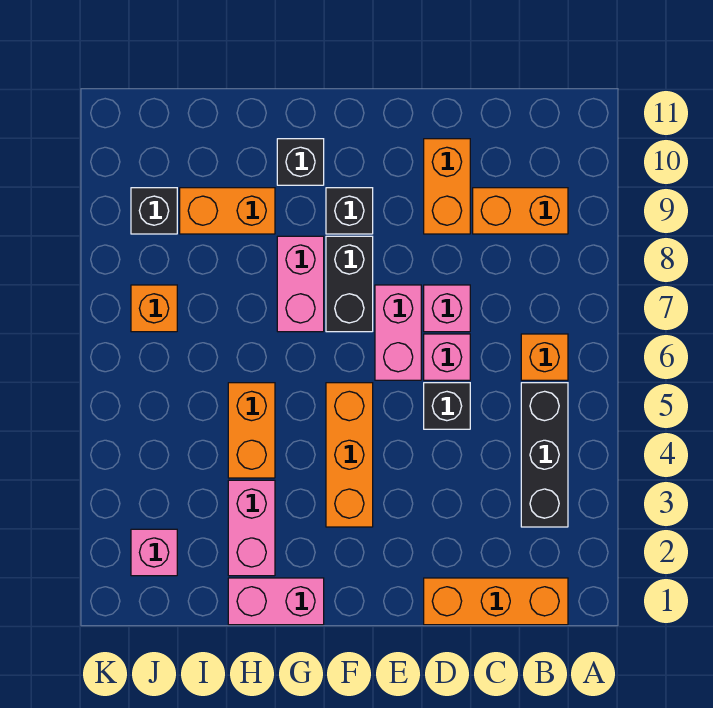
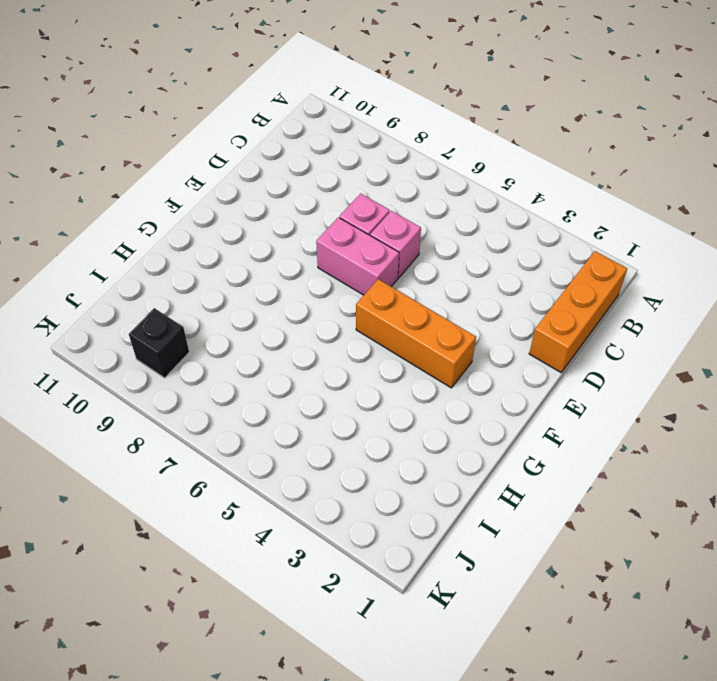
none -> black 1x3 brick [521,383,568,527]
none -> orange 1x1 brick [521,334,568,380]
none -> orange 1x2 brick [473,188,568,234]

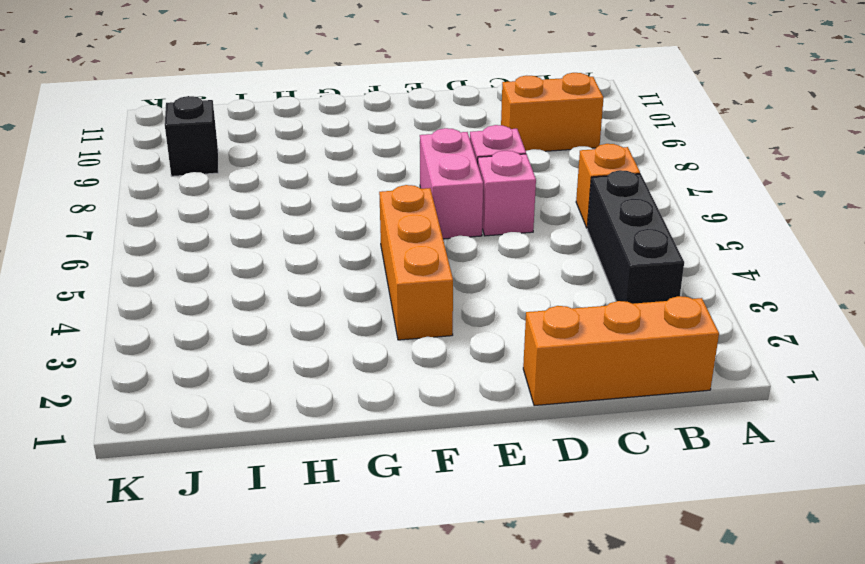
none -> black 1x1 brick [424,383,470,429]
none -> orange 1x2 brick [424,139,470,234]
none -> black 1x2 brick [326,236,373,332]

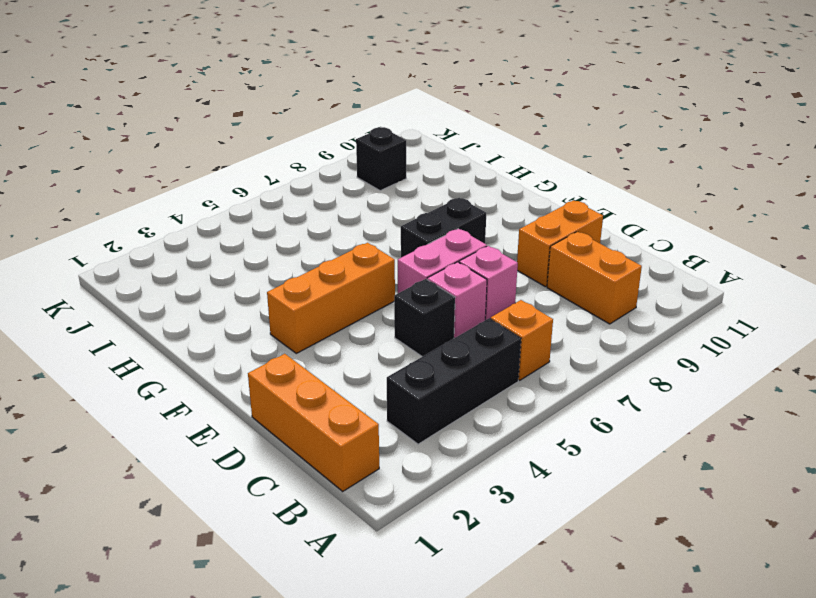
none -> black 1x1 brick [326,188,373,234]
none -> pink 1x2 brick [228,578,324,625]
none -> pink 1x2 brick [277,236,324,332]

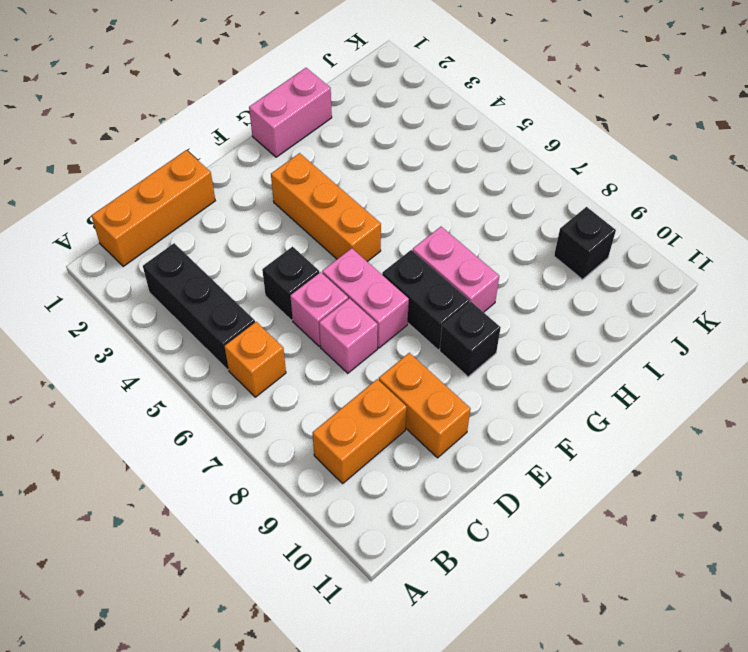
none -> black 1x1 brick [277,139,324,185]
none -> pink 1x2 brick [228,480,275,576]
none -> orange 1x2 brick [228,383,275,478]

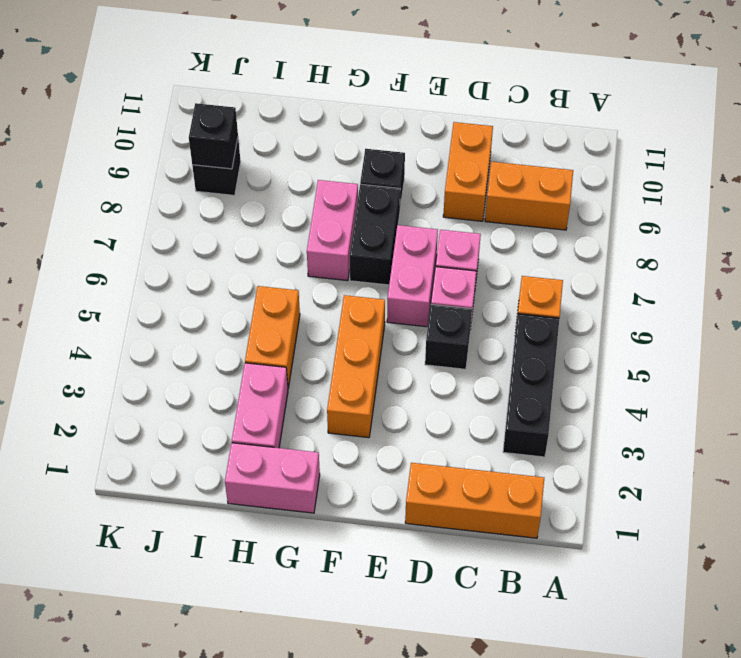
black 1x1 brick [189,103,238,169] -> black 1x1 brick moved to [277,139,324,185]
none -> orange 1x2 brick [180,188,275,234]
none -> pink 1x1 brick [131,529,177,576]
none -> orange 1x1 brick [131,285,177,332]

